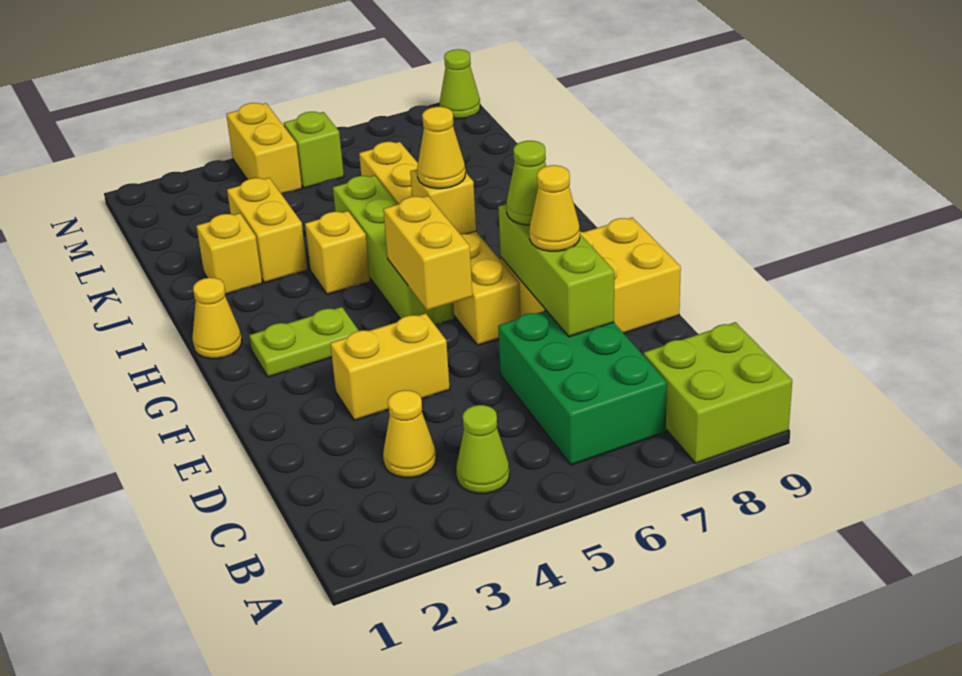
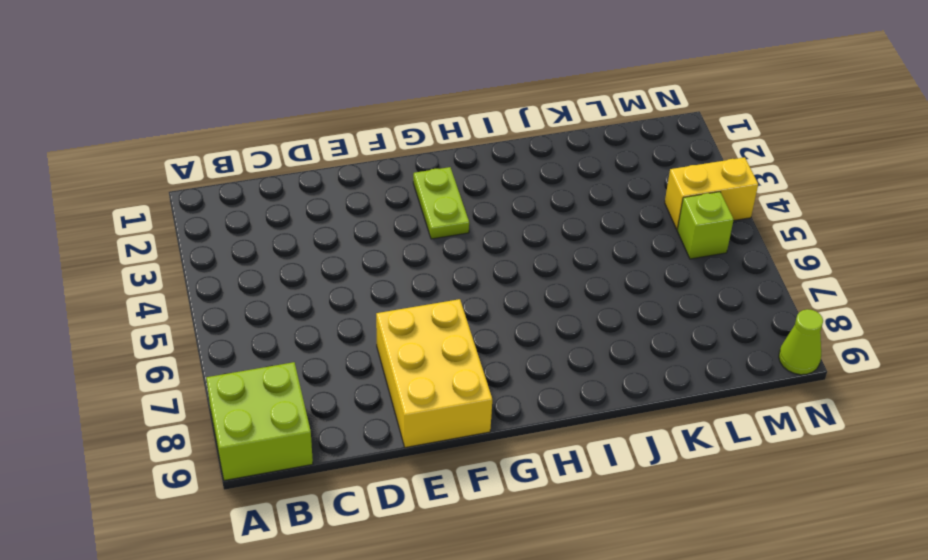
none -> lime 1x1 cone [456,405,509,494]
none -> green 2x3 brick [498,311,667,465]
none -> yellow 1x1 cone [383,390,436,478]

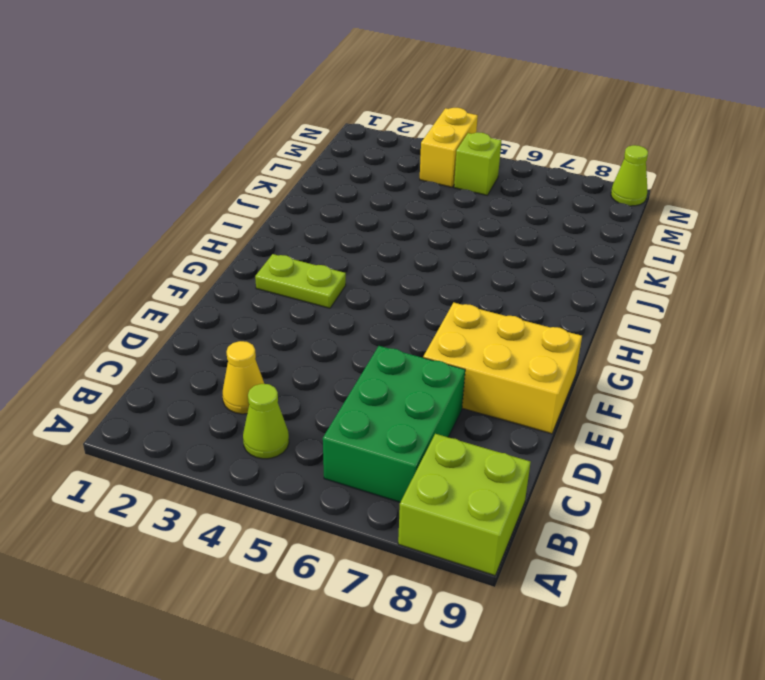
none -> yellow 1x2 brick [330,313,450,420]
none -> yellow 1x6 brick [359,142,521,345]
none -> lime 1x4 brick [333,175,454,325]

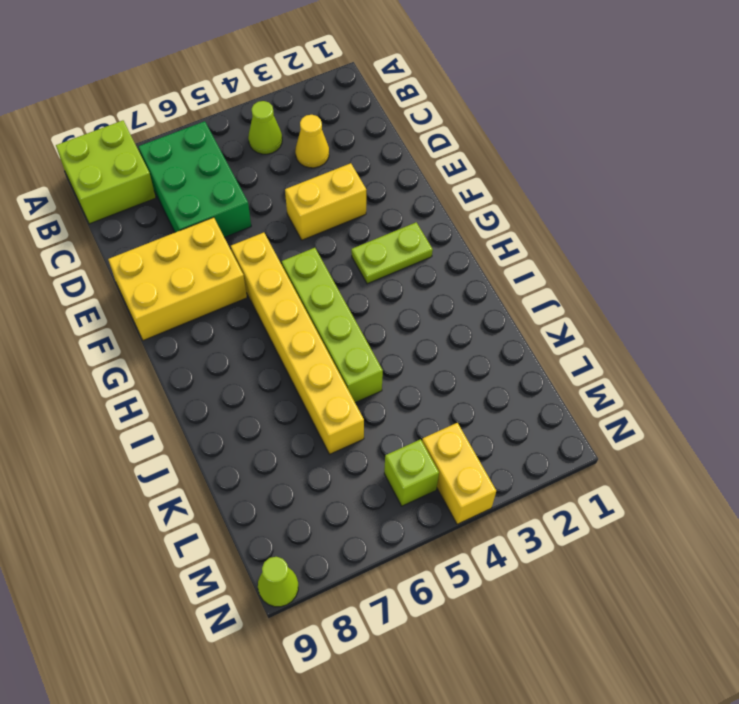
none -> yellow 1x1 cone [192,278,242,359]
none -> yellow 1x1 brick [305,211,370,294]
none -> yellow 1x1 brick [196,213,262,294]

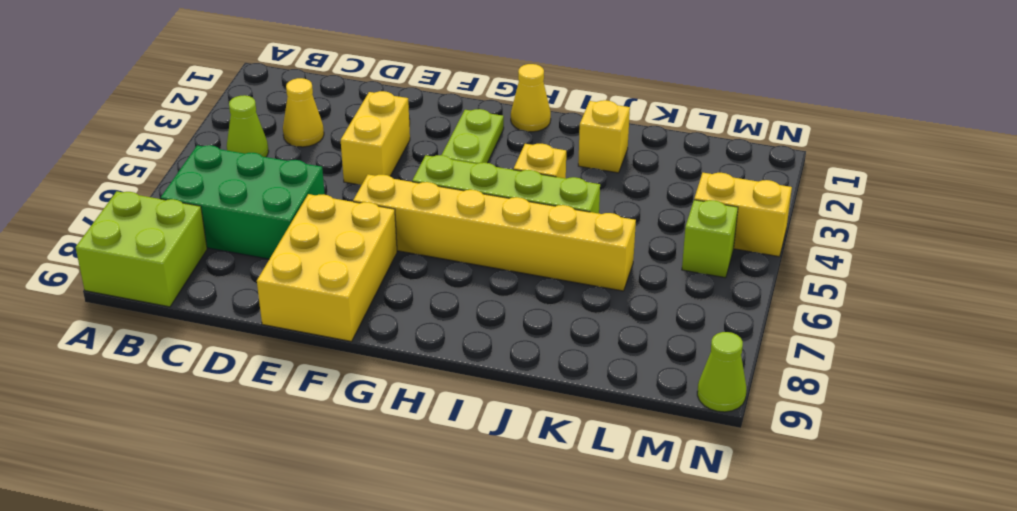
none -> yellow 1x2 brick [227,178,308,283]
none -> lime 1x3 brick [498,204,614,337]
none -> yellow 1x2 brick [383,196,473,311]

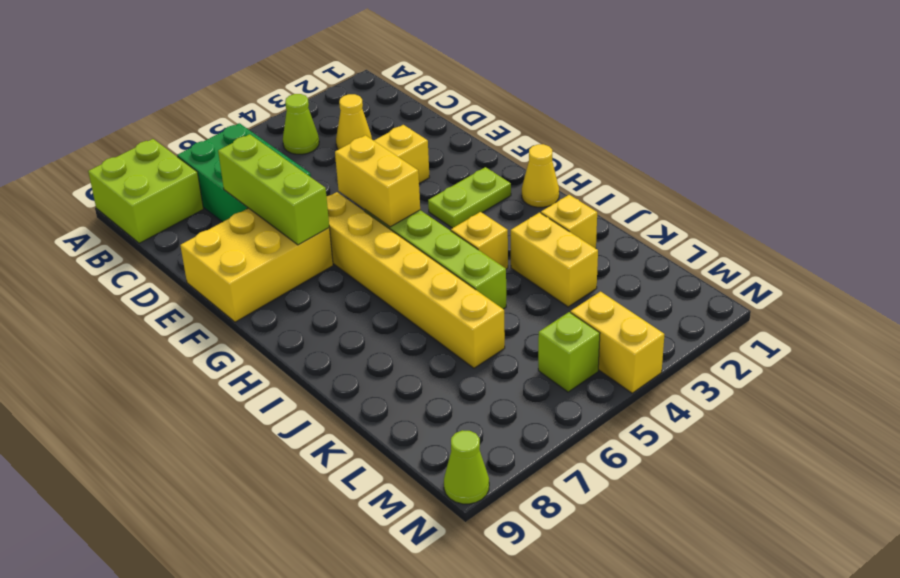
none -> yellow 1x1 brick [410,169,476,234]
none -> yellow 1x1 cone [529,165,580,251]
none -> lime 1x1 cone [506,141,546,225]

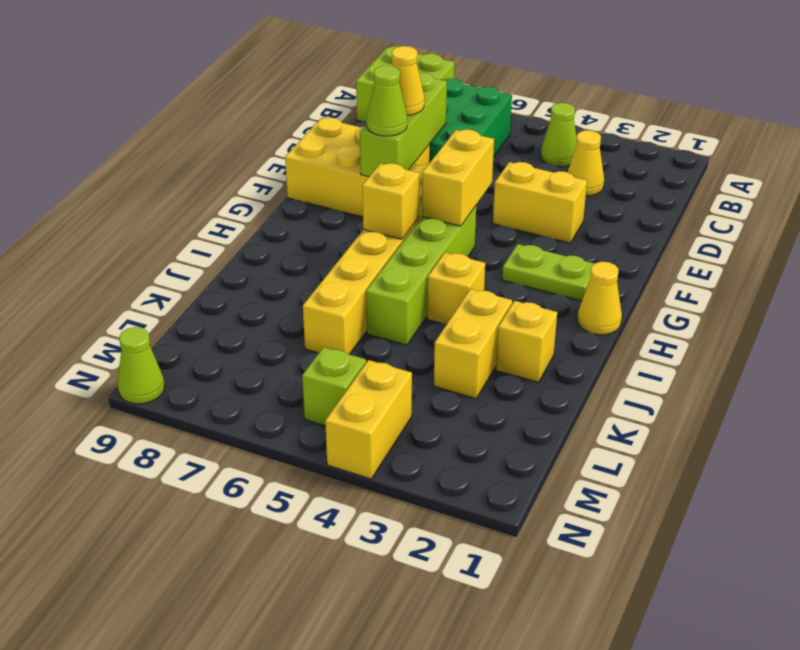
none -> yellow 1x1 cone [417,107,465,189]

